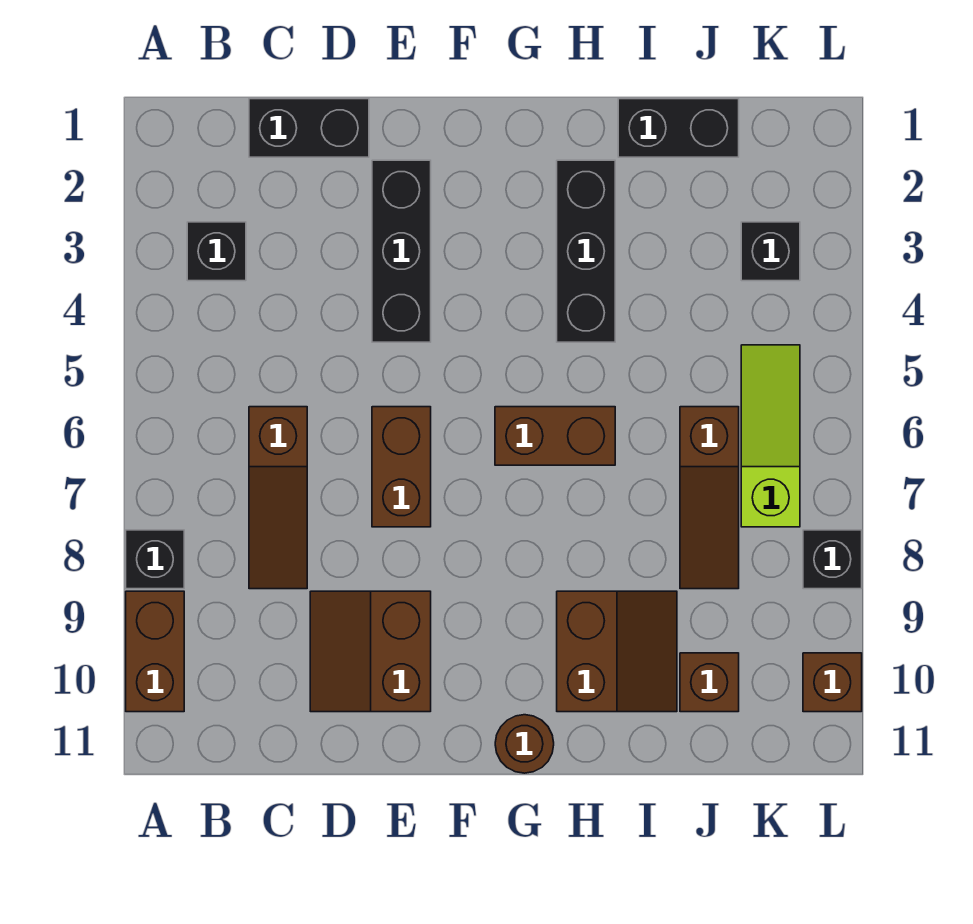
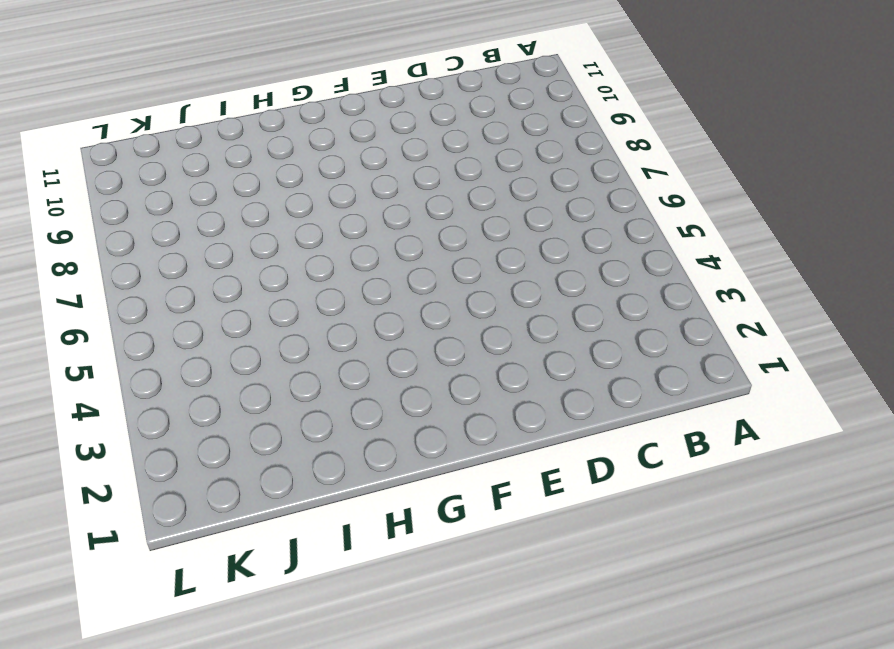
none -> black 1x1 brick [126,530,184,589]
none -> brown 1x2 brick [126,591,184,712]
none -> black 1x1 brick [187,222,246,281]

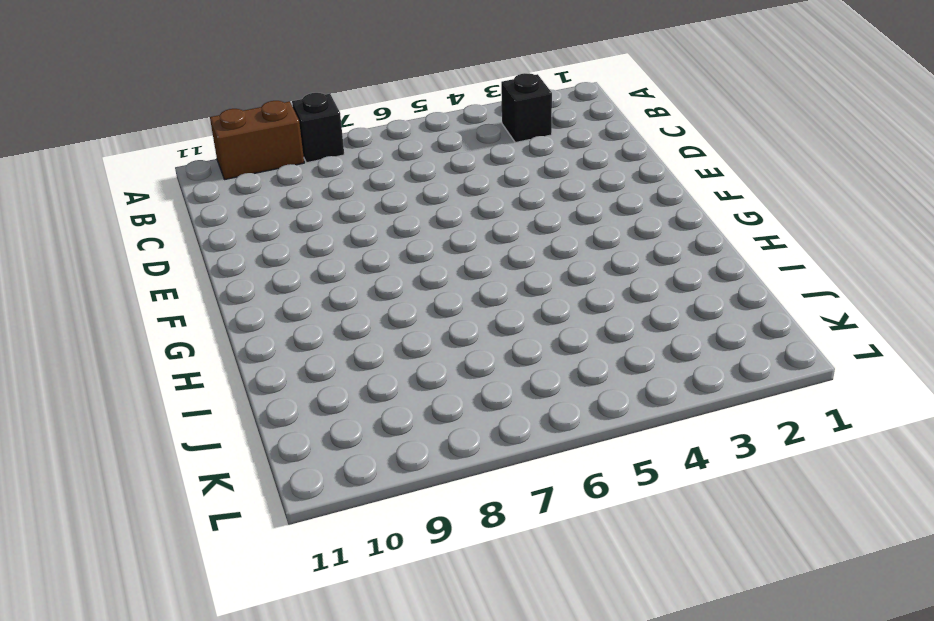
none -> black 1x2 brick [249,99,369,157]
none -> brown 1x3 slope [249,407,307,589]
none -> brown 2x2 slope [310,591,431,712]

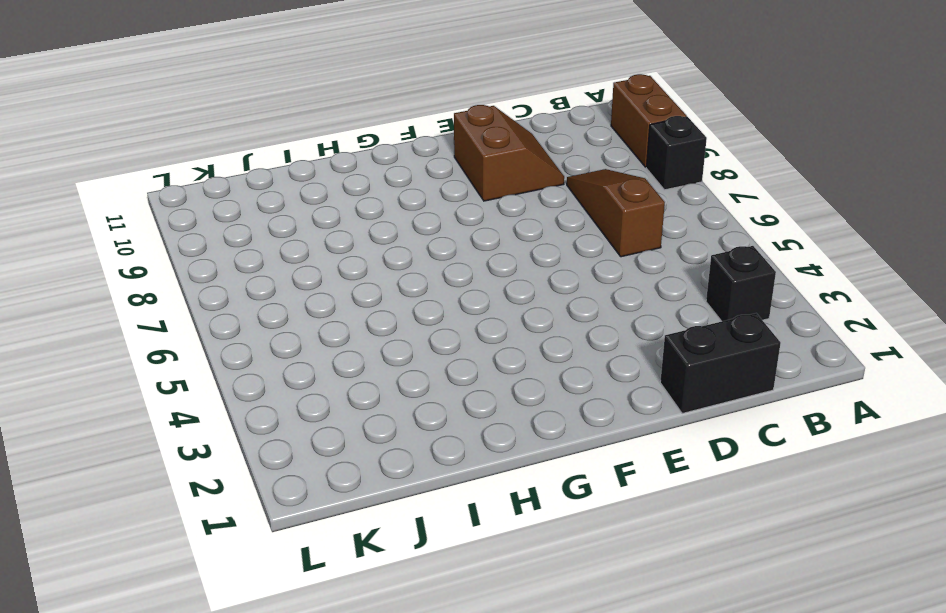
none -> black 1x3 brick [372,160,431,342]
none -> brown 1x2 brick [372,407,431,527]
none -> brown 1x2 brick [495,407,615,465]

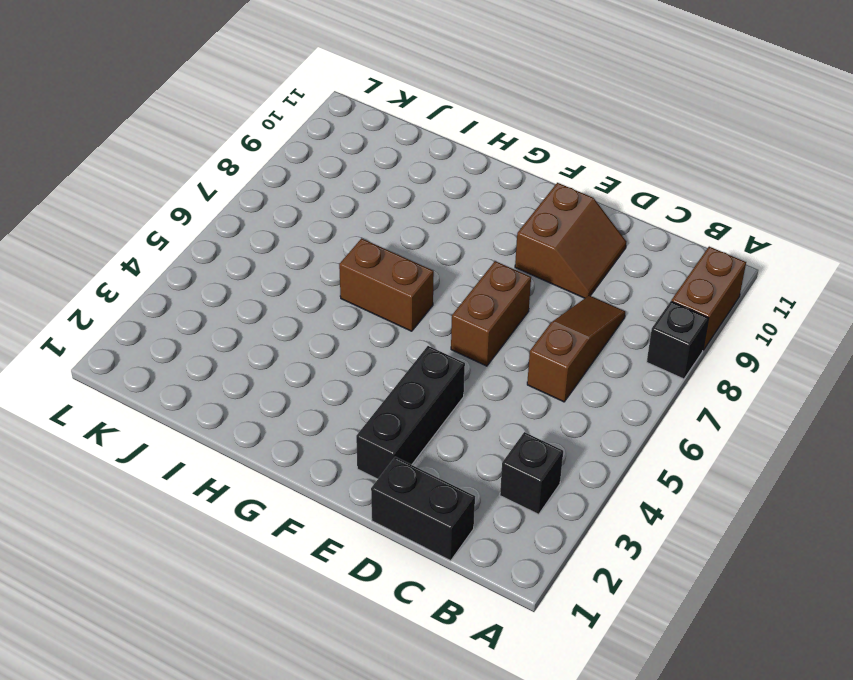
none -> brown 1x1 round brick [495,715,554,773]
none -> black 1x3 brick [557,160,615,342]
none -> brown 2x2 slope [557,591,677,712]

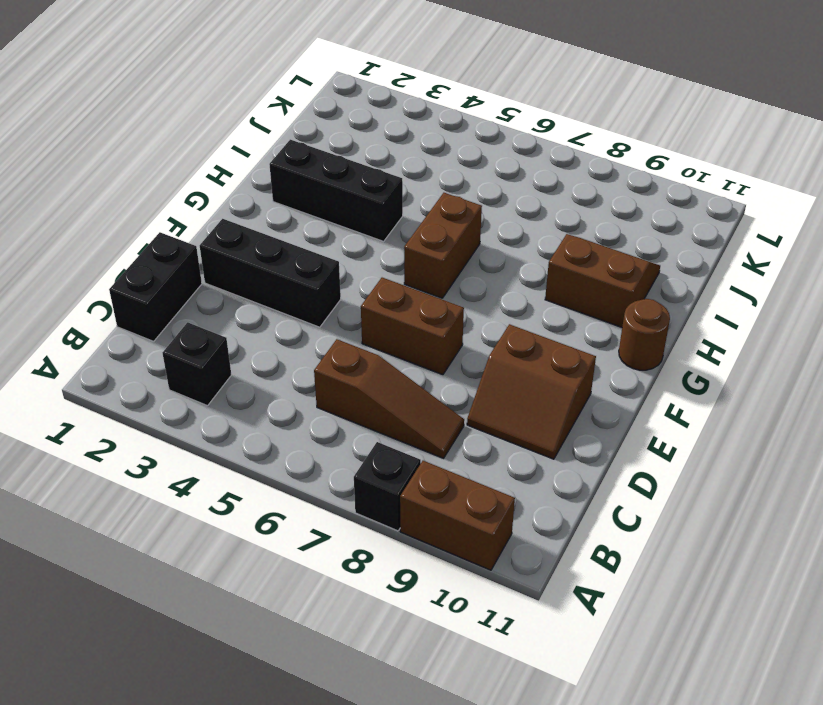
none -> black 1x2 brick [618,99,739,157]
none -> brown 1x3 slope [680,407,739,589]
none -> brown 1x1 brick [680,653,739,712]

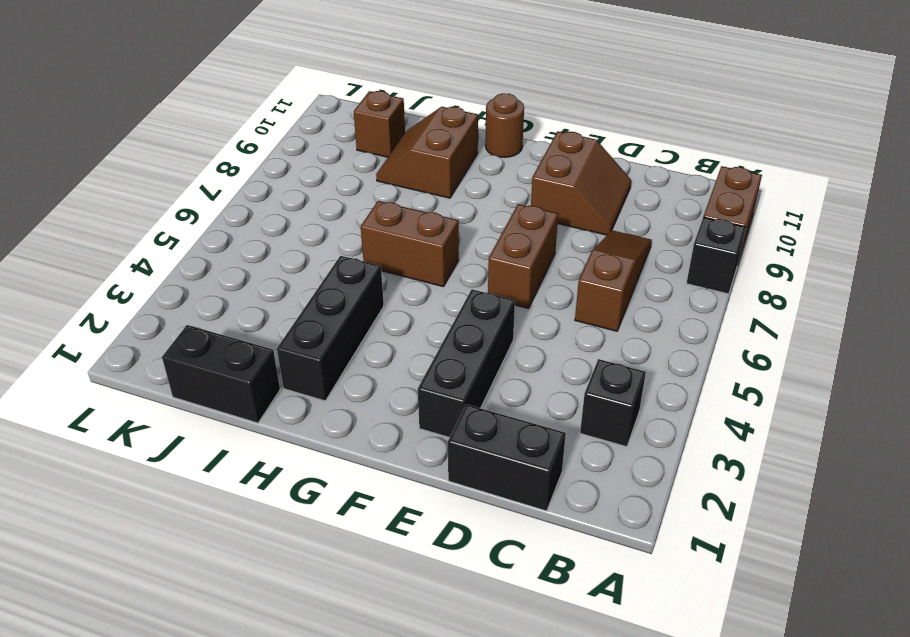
none -> brown 1x3 slope [680,407,739,589]
none -> black 1x1 brick [741,222,800,281]
none -> lime 1x3 slope [741,345,800,527]

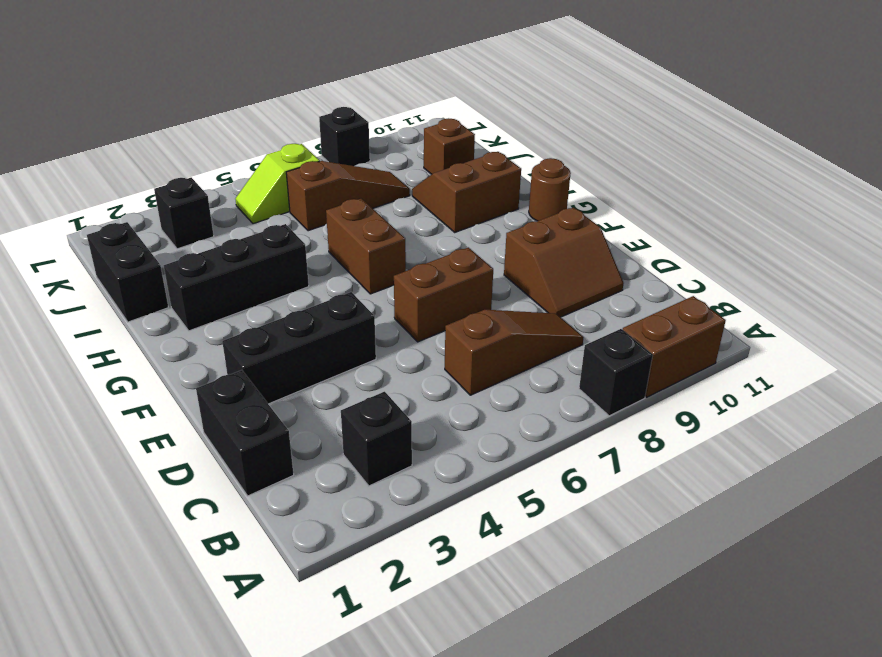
lime 1x2 slope [235,144,320,224] -> lime 1x3 slope [741,345,800,527]
none -> brown 1x1 brick [803,653,862,712]

